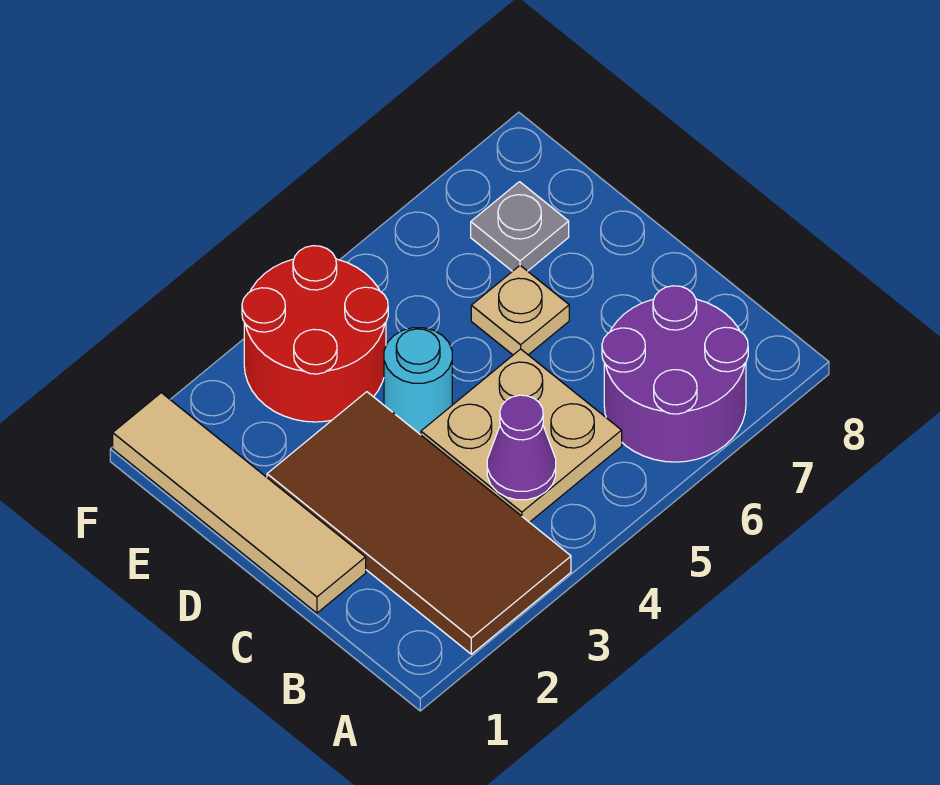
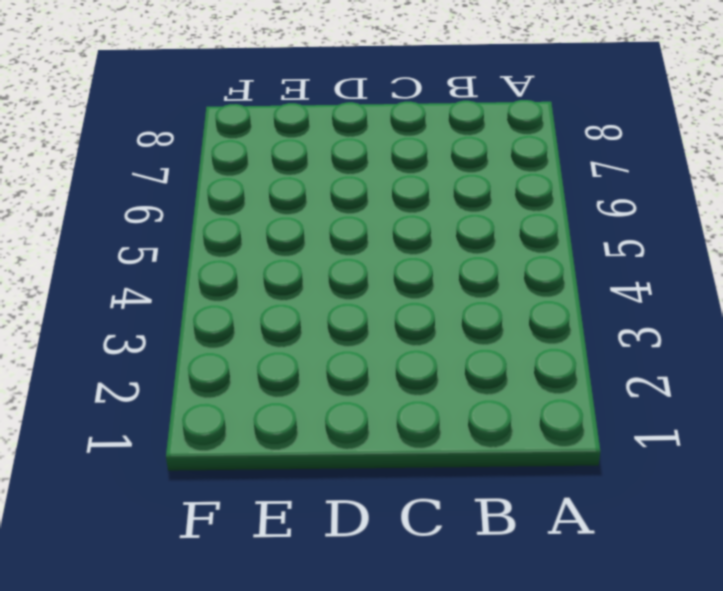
none -> brown 2x4 tile [267,392,571,654]
none -> purple 2x2 round brick [602,286,748,462]

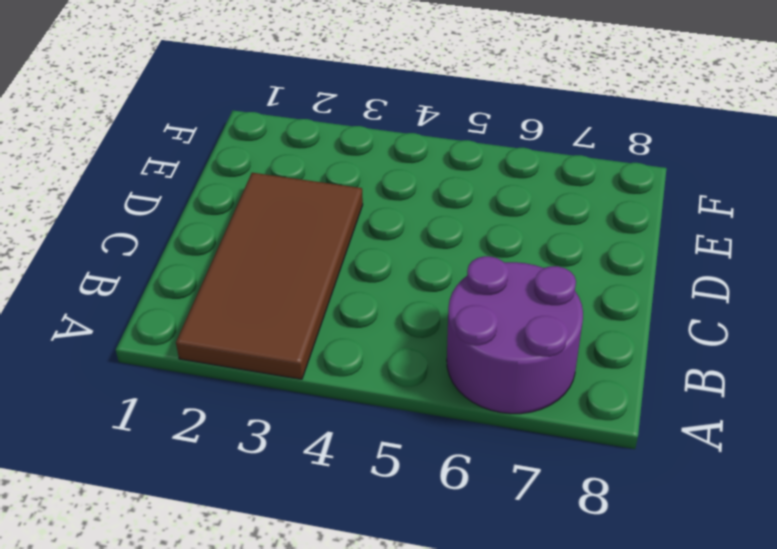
none -> tan 2x2 plate [421,349,622,522]
none -> tan 1x4 tile [113,393,366,613]

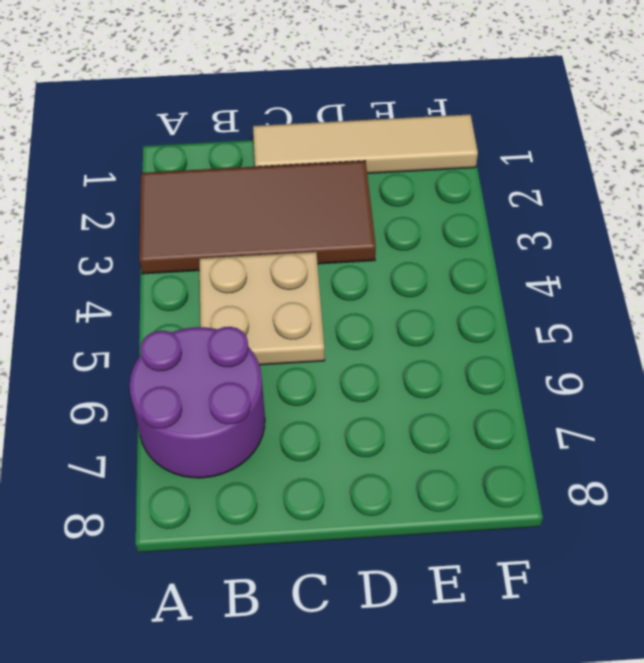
none -> cyan 1x1 round brick [384,328,452,433]
none -> tan 1x1 plate [471,266,569,355]

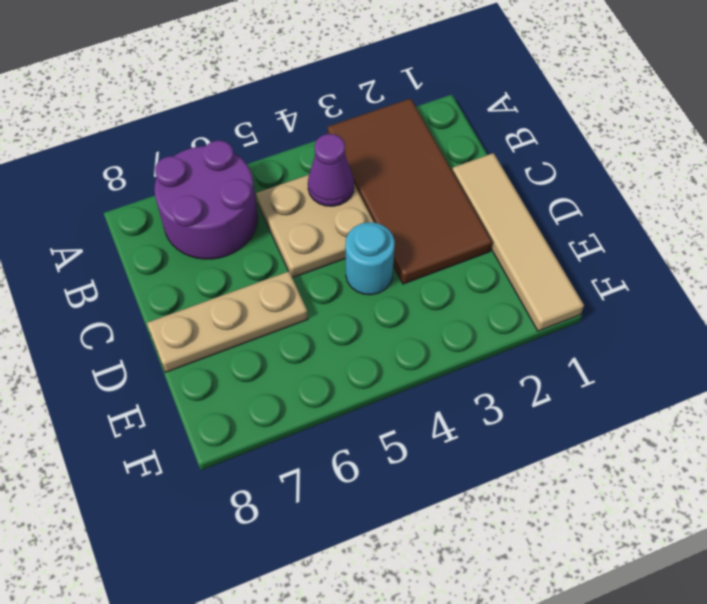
tan 1x3 plate [147,271,308,372] -> tan 1x1 plate [471,266,569,355]
none -> red 2x2 round brick [242,246,388,422]
none -> grey 1x1 plate [471,182,569,271]

